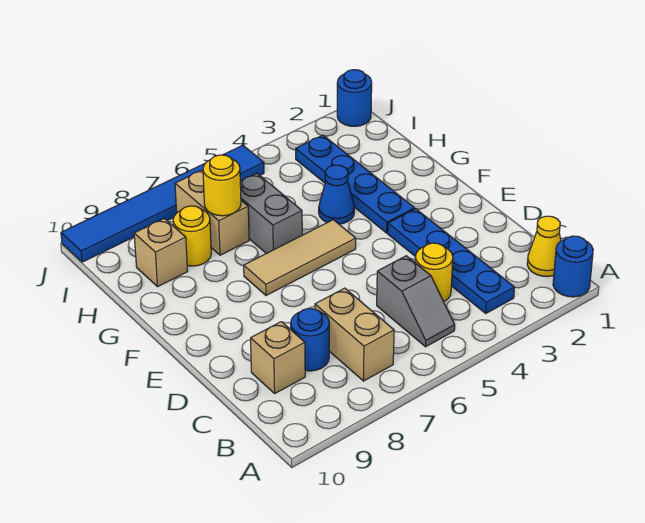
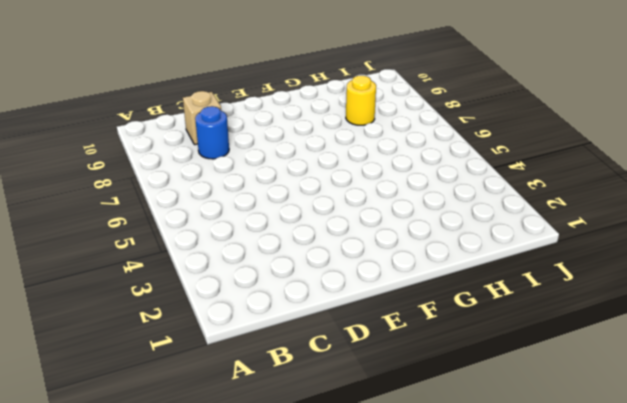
none -> blue 1x1 round brick [553,236,593,297]
none -> yellow 1x1 cone [527,216,561,277]
none -> blue 1x4 plate [388,209,515,313]

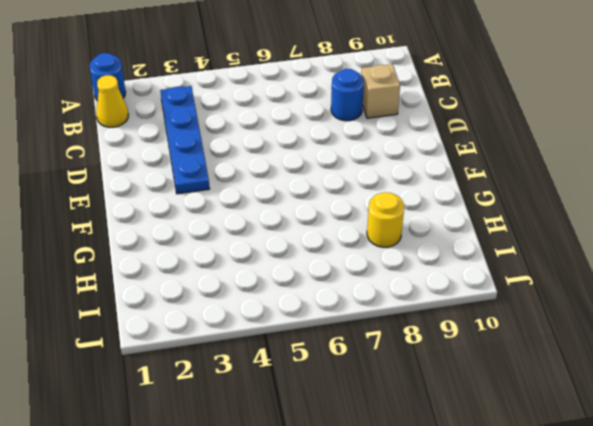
none -> grey 1x2 slope [377,256,455,347]
none -> tan 1x2 brick [315,288,394,381]
none -> yellow 1x1 round brick [415,243,453,302]

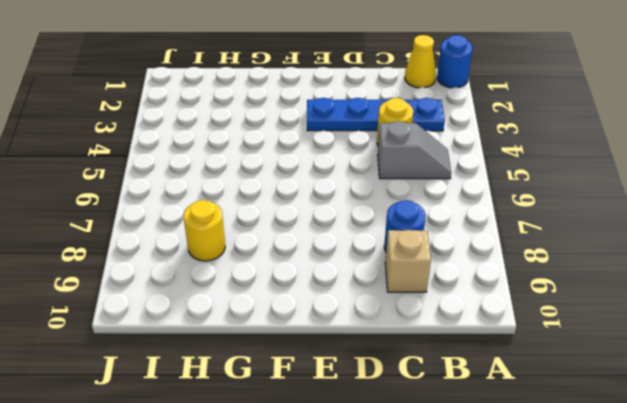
none -> tan 1x2 brick [315,288,394,381]
none -> blue 1x4 plate [296,135,415,233]
none -> tan 1x3 tile [244,220,356,296]

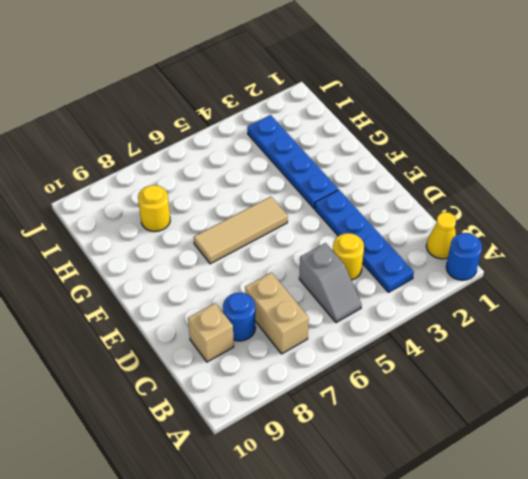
none -> blue 1x1 cone [319,165,354,224]
none -> grey 1x2 brick [240,173,302,254]
none -> tan 1x2 brick [175,170,249,255]

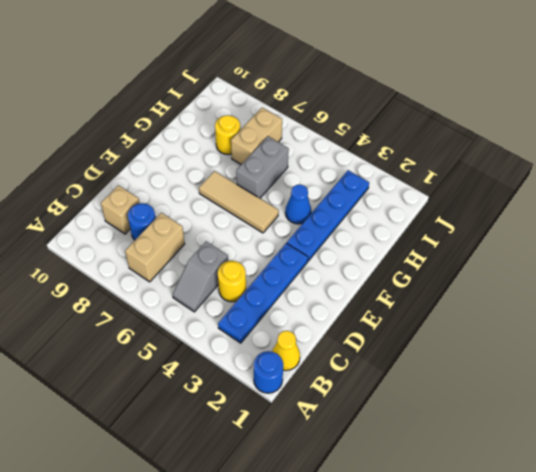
none -> tan 1x1 brick [134,218,188,286]
none -> blue 1x1 round brick [337,70,372,126]
none -> blue 1x6 tile [61,145,264,262]

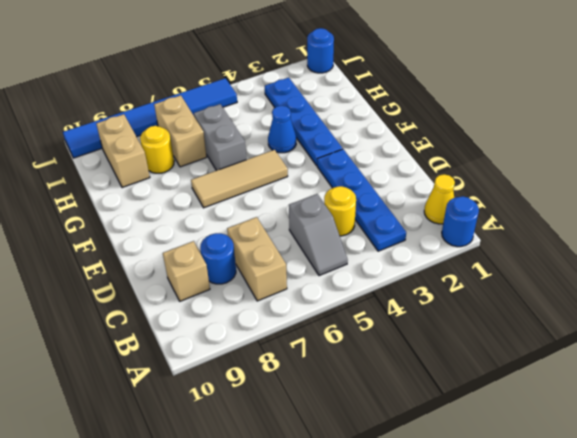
tan 1x2 brick [96,114,150,188] -> tan 1x1 brick [134,218,188,286]
none -> yellow 1x1 round brick [203,155,241,216]

